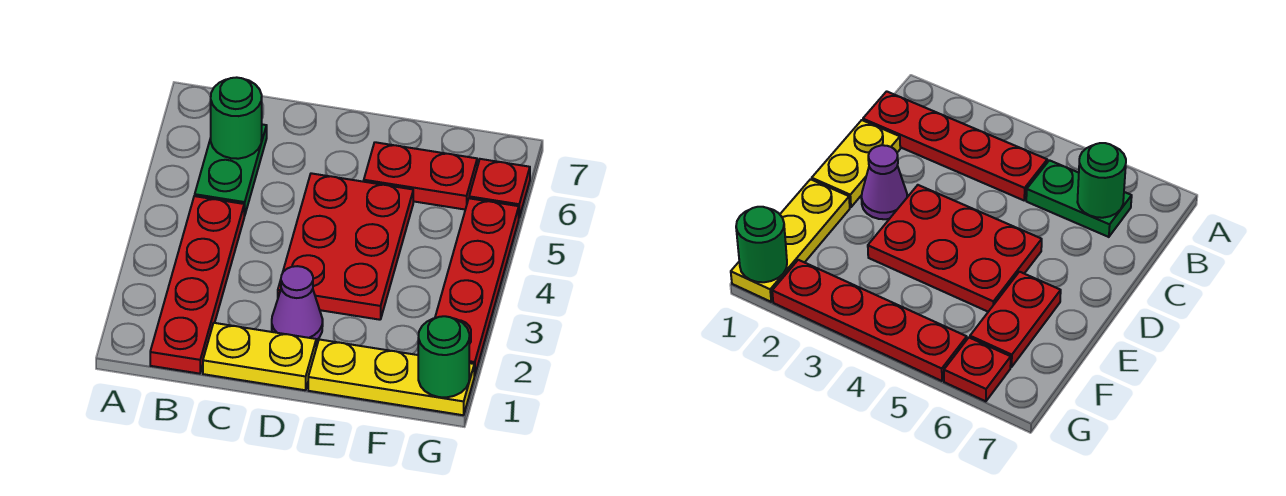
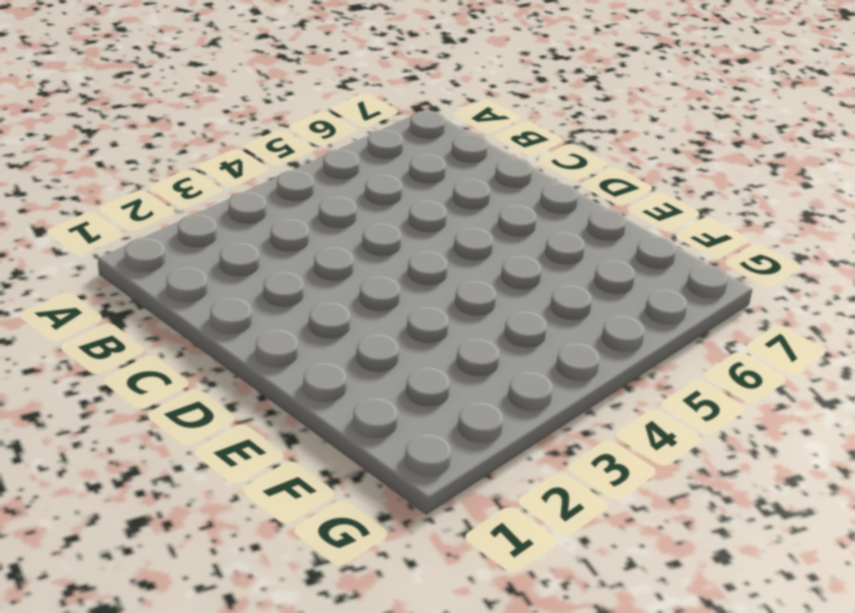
none -> red 1x4 plate [150,196,244,374]
none -> green 1x2 plate [195,124,267,216]

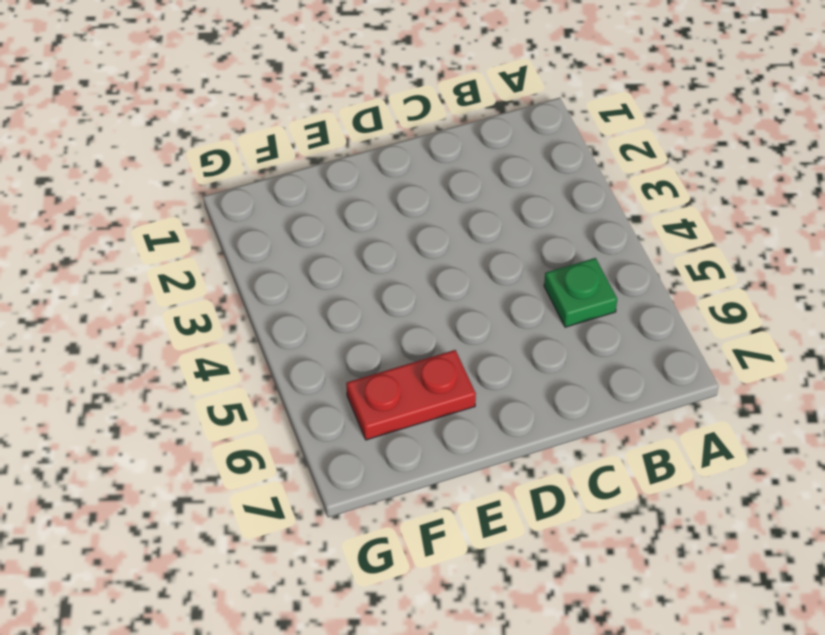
green 1x1 plate [544,258,617,327] -> green 1x2 plate [195,124,267,216]
none -> red 1x4 plate [150,196,244,374]
none -> yellow 1x2 plate [203,323,316,390]

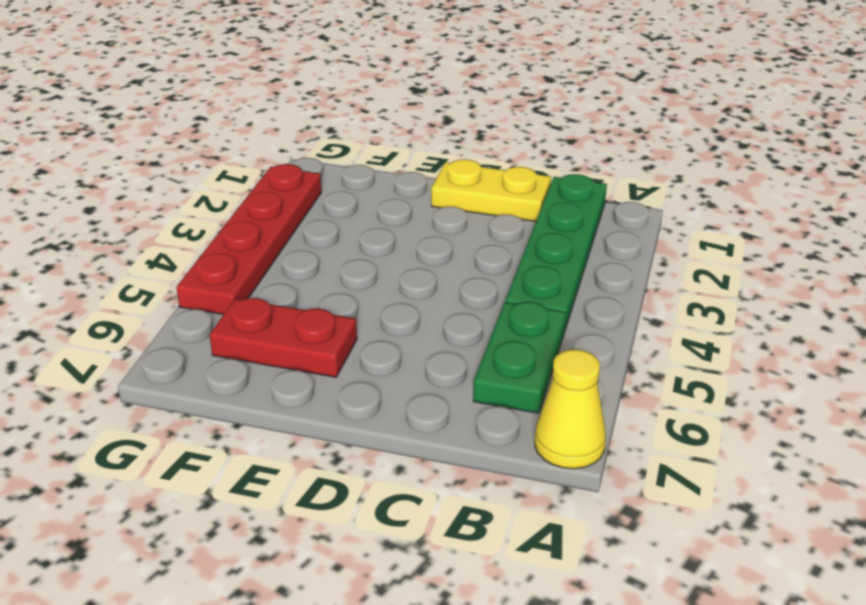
yellow 1x1 cone [535,349,606,469] -> none
green 1x4 plate [505,174,607,329] -> red 1x4 plate [150,196,244,374]
none -> purple 1x1 cone [272,266,323,340]
none -> red 2x3 plate [278,173,413,320]

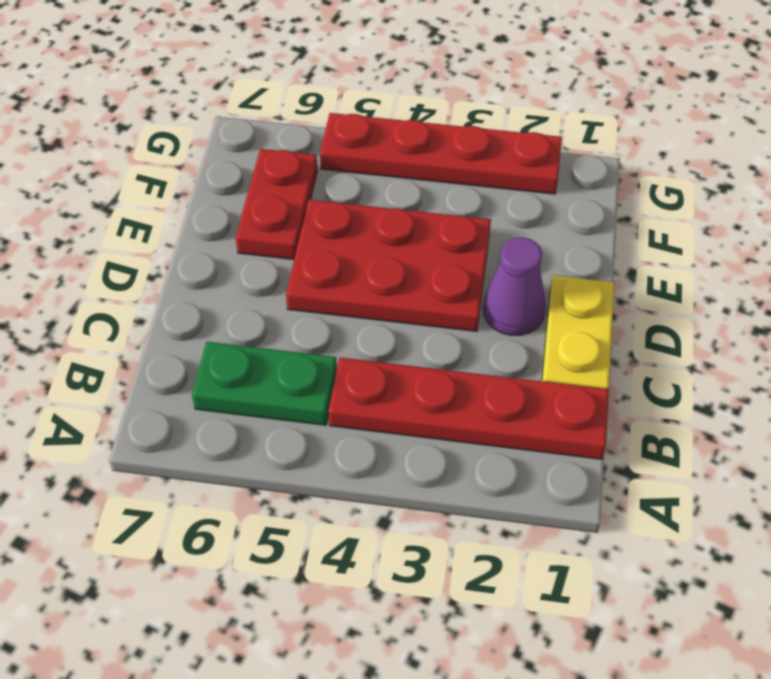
none -> yellow 1x3 plate [308,339,474,415]
none -> red 1x1 plate [469,159,530,217]

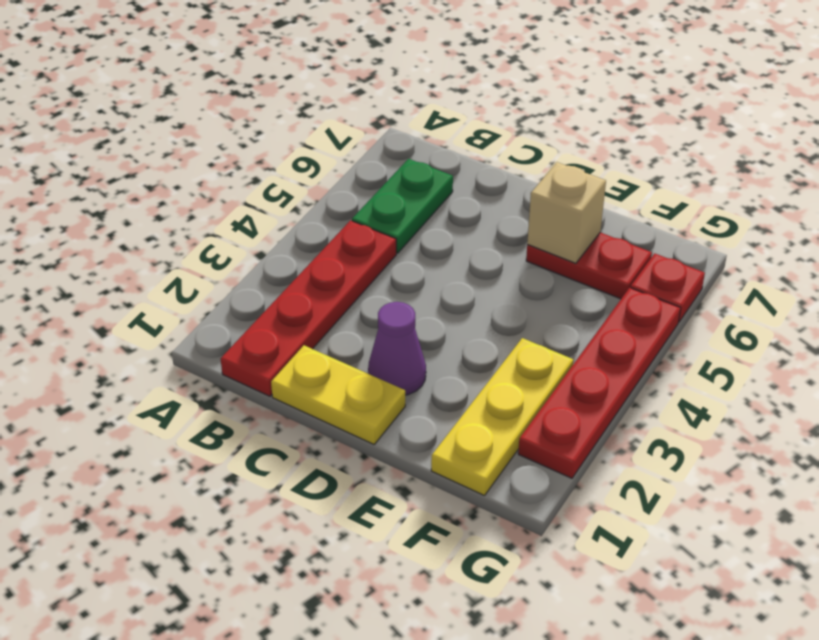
tan 1x1 brick [527,162,606,263] -> none
yellow 1x3 plate [431,338,573,496] -> yellow 1x3 plate turned to [308,339,474,415]
none -> red 2x3 plate [278,173,413,320]
none -> green 1x1 round brick [211,77,262,159]

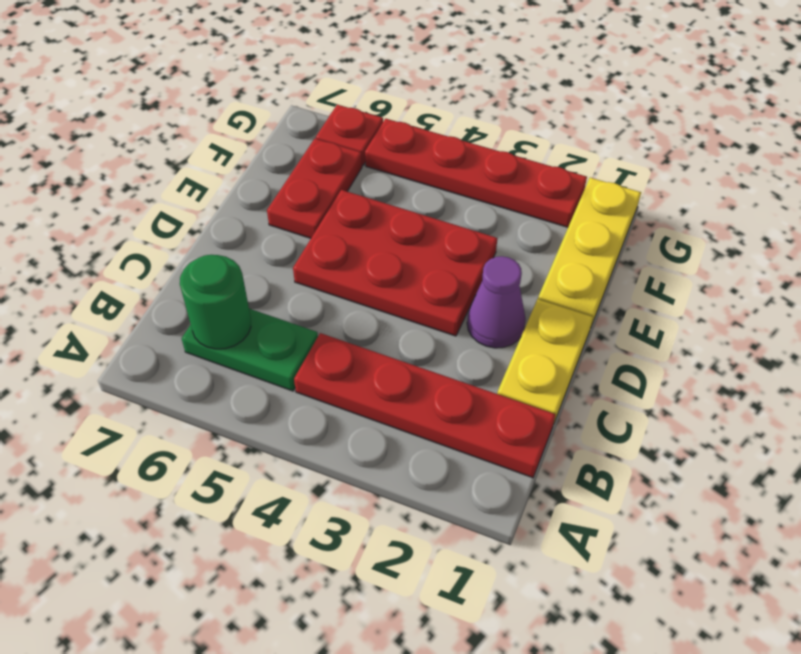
none -> green 1x1 round brick [418,316,469,397]

